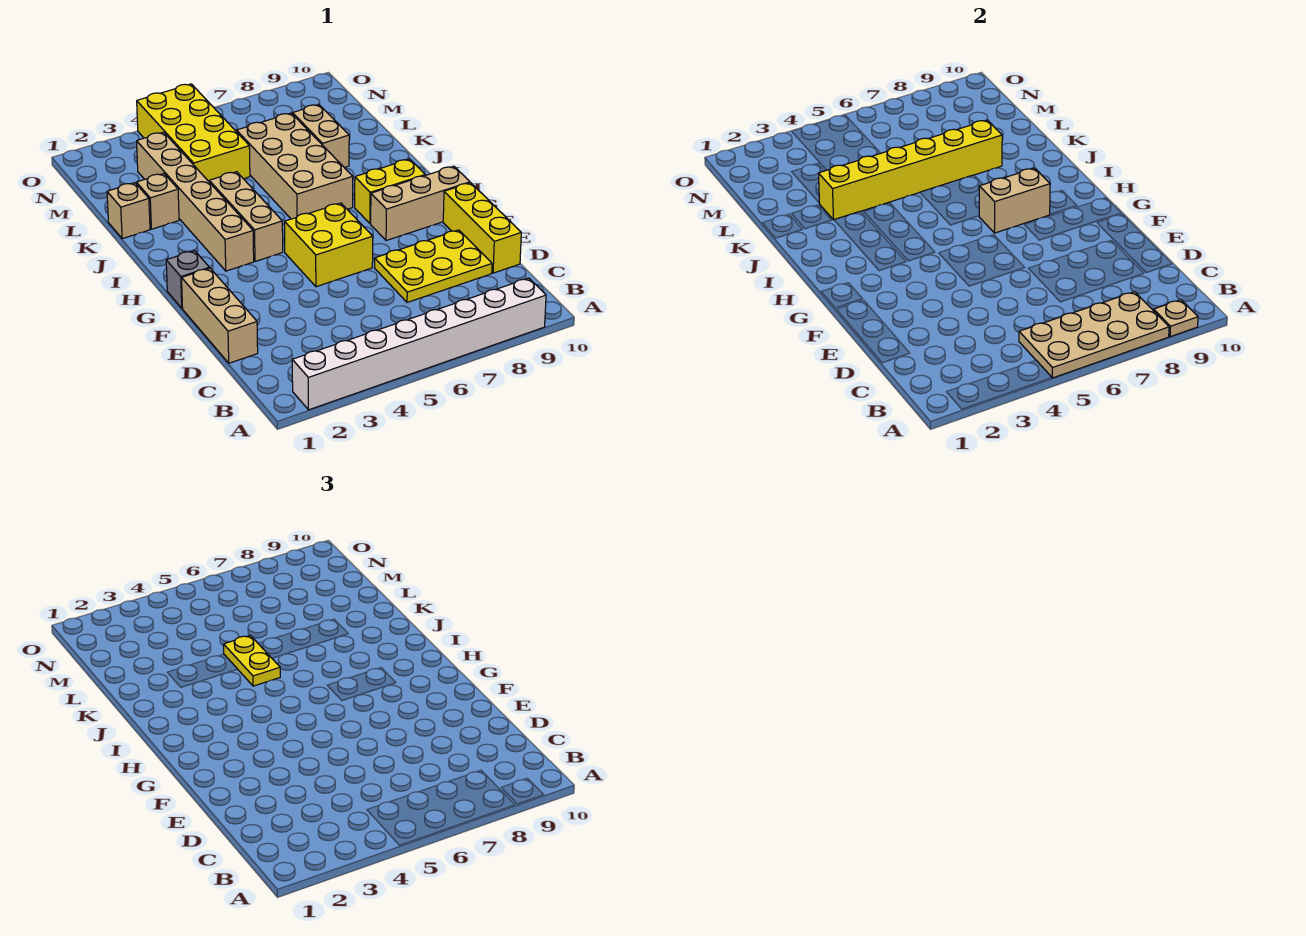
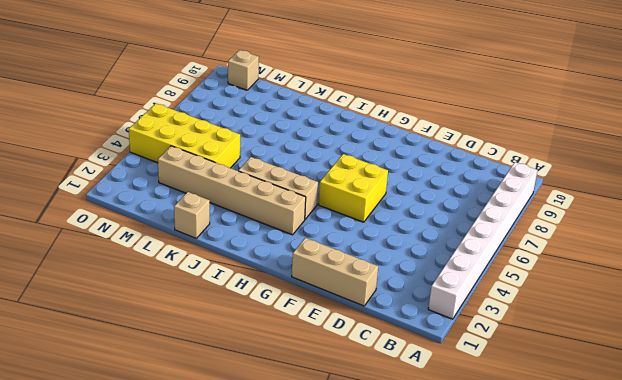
tan 1x1 brick [228,50,259,90] -> tan 1x1 brick moved to [136,174,179,229]
none -> yellow 2x3 plate [375,230,492,302]
none -> yellow 1x3 brick [443,183,521,273]
none -> grey 1x1 brick [166,251,209,308]

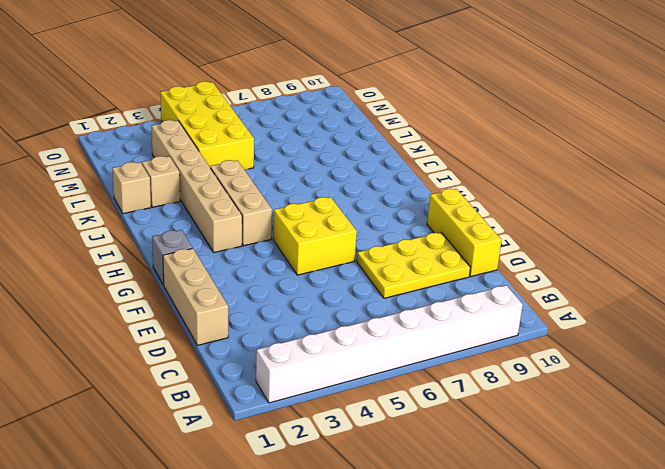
none -> tan 1x3 brick [371,166,470,241]
none -> yellow 1x2 brick [355,159,425,224]
none -> tan 2x4 brick [237,113,353,219]

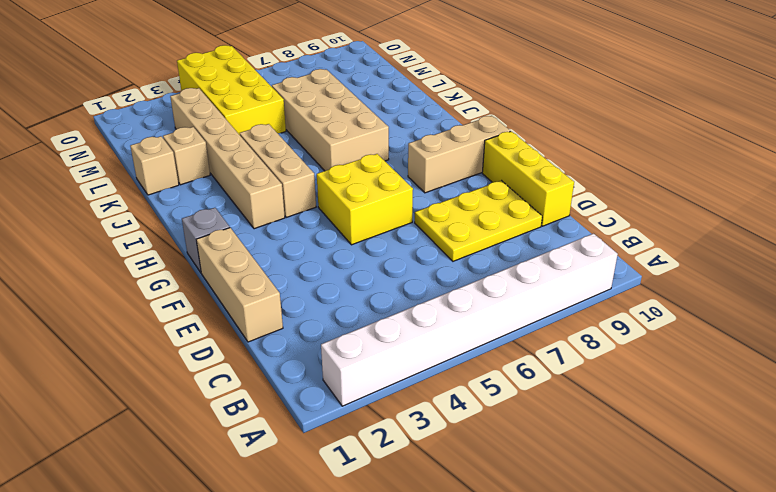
none -> yellow 1x2 brick [355,159,425,224]
none -> tan 1x2 brick [293,105,349,168]
none -> tan 2x4 plate [1019,292,1169,378]

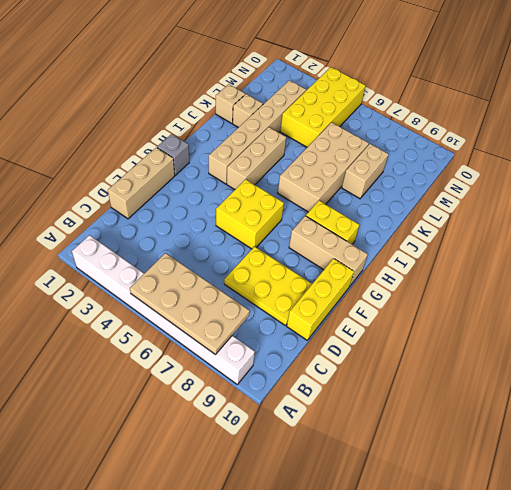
none -> tan 1x1 plate [1154,300,1198,337]
none -> tan 1x2 brick [979,168,1050,233]
none -> yellow 1x6 brick [818,120,1002,220]

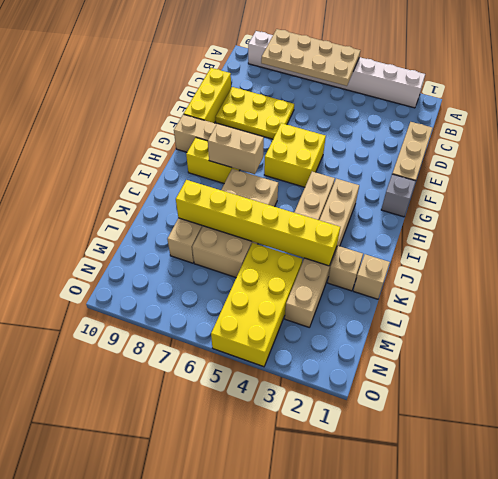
none -> tan 1x1 plate [1154,300,1198,337]
none -> yellow 1x2 plate [224,636,280,686]

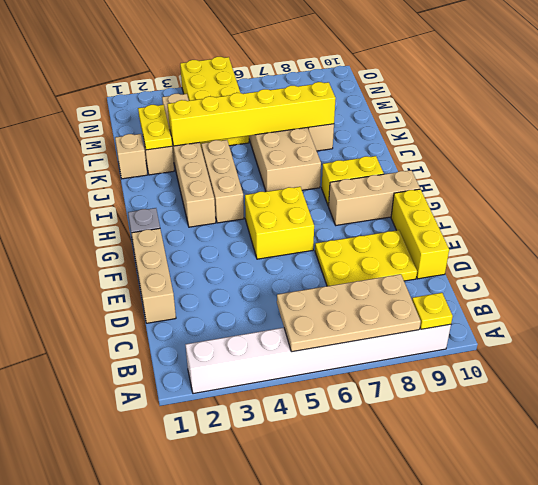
yellow 1x1 plate [412,293,453,329] -> tan 1x1 plate [1154,300,1198,337]
yellow 1x2 plate [138,105,172,150] -> yellow 1x2 plate moved to [224,636,280,686]
none -> tan 1x2 brick [979,168,1050,233]

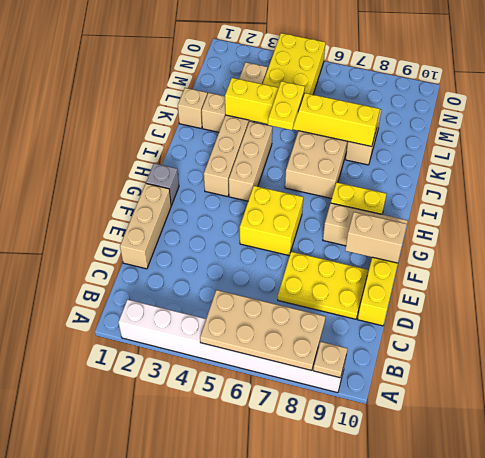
tan 1x2 brick [345,212,407,263] -> tan 1x2 brick moved to [979,168,1050,233]

